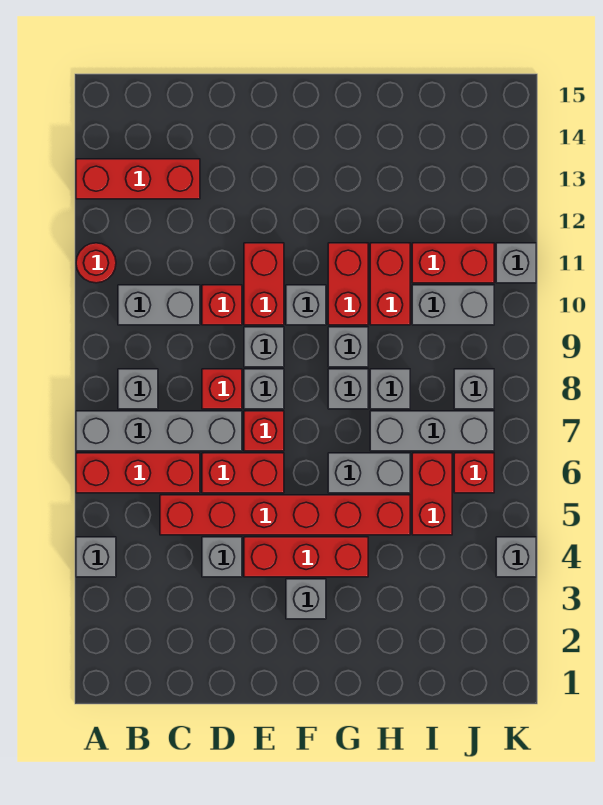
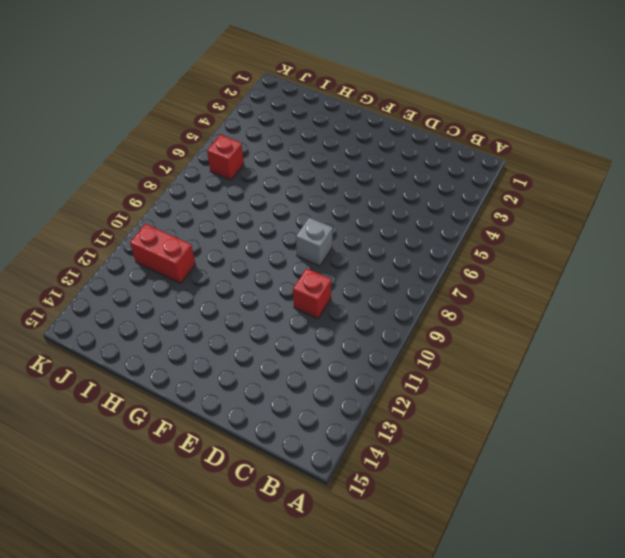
none -> grey 1x1 brick [76,537,116,577]
none -> red 1x3 brick [76,453,200,493]
none -> grey 1x4 brick [76,411,242,451]
none -> red 1x1 round brick [76,243,116,283]

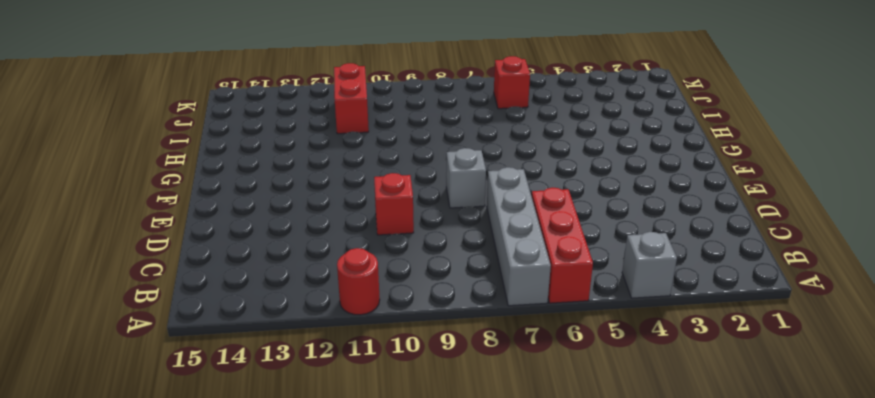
none -> red 1x3 brick [76,159,200,199]
none -> grey 1x1 brick [118,369,158,409]
none -> grey 1x2 brick [118,285,200,325]
none -> red 1x6 brick [160,495,410,535]

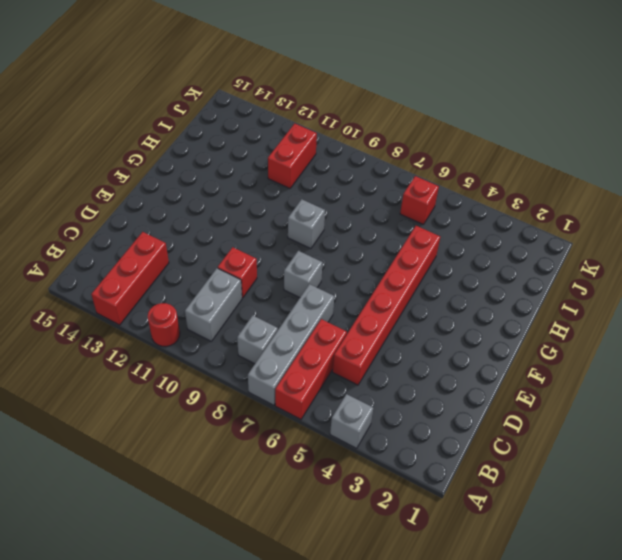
none -> grey 1x1 brick [202,537,242,577]
none -> red 1x2 brick [202,453,284,493]
none -> red 1x1 brick [202,369,242,409]
none -> red 1x3 brick [244,537,368,577]

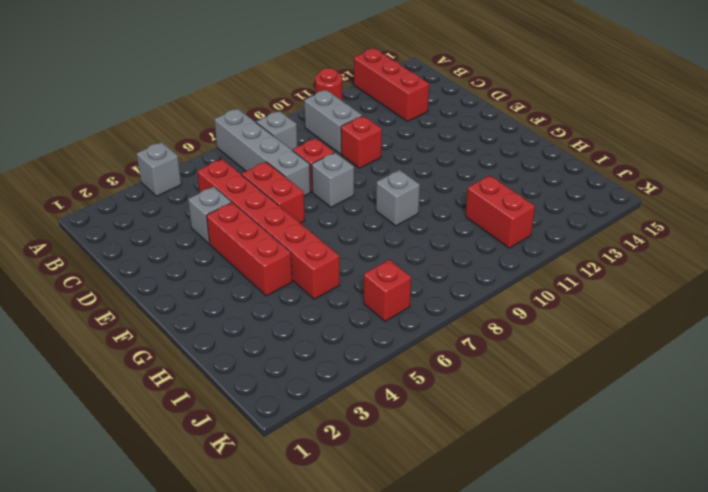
none -> red 1x3 brick [76,453,200,493]
none -> red 1x1 brick [244,411,284,451]
none -> grey 1x1 brick [244,327,284,367]
none -> red 1x2 brick [244,243,284,325]

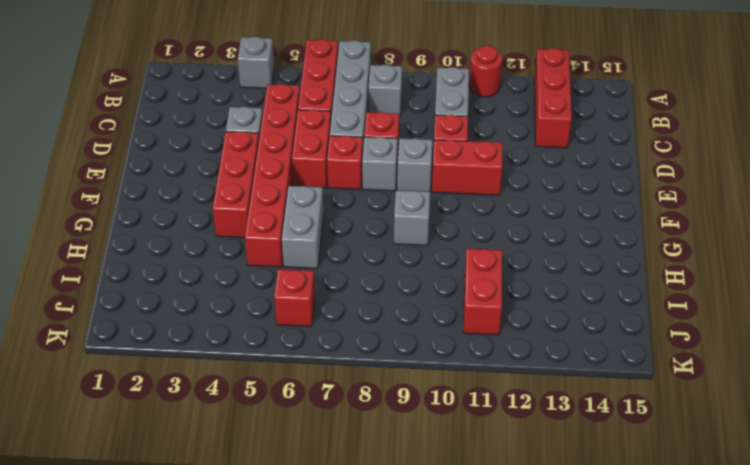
none -> grey 1x1 brick [286,579,326,619]
none -> grey 1x1 brick [286,285,326,325]
none -> grey 1x1 brick [328,369,368,409]
none -> red 1x2 brick [328,243,368,325]

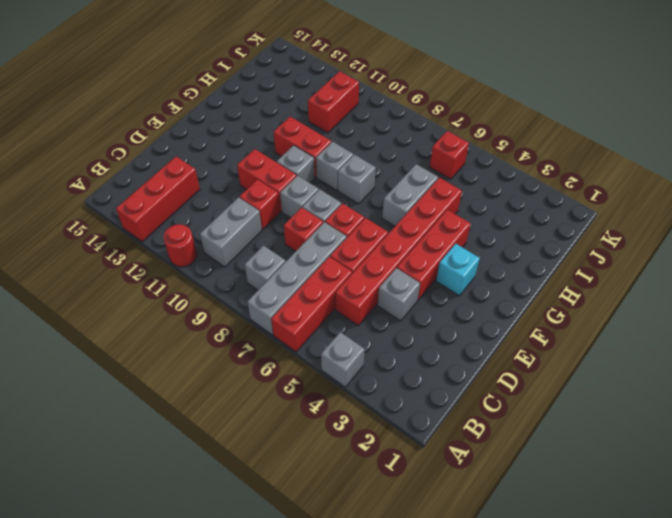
cyan 1x1 brick [436,244,480,296] -> grey 1x1 brick [286,579,326,619]
none -> grey 1x3 brick [370,411,494,451]
none -> grey 1x1 brick [370,369,410,409]
none -> red 1x2 brick [370,243,410,325]
none -> red 1x2 brick [412,453,452,535]

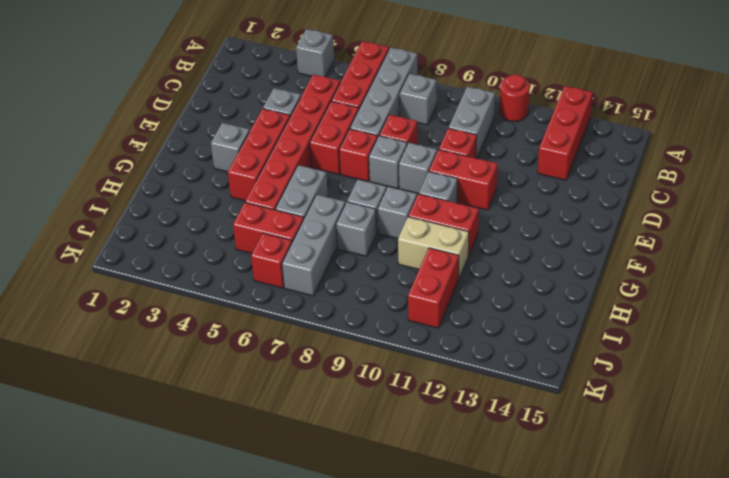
tan 1x2 brick [398,217,469,278] -> red 1x2 brick [370,243,410,325]
none -> grey 1x2 brick [412,285,494,325]
none -> grey 1x1 brick [454,369,494,409]
none -> grey 1x1 brick [496,537,536,577]
none -> grey 1x1 brick [496,243,536,283]

